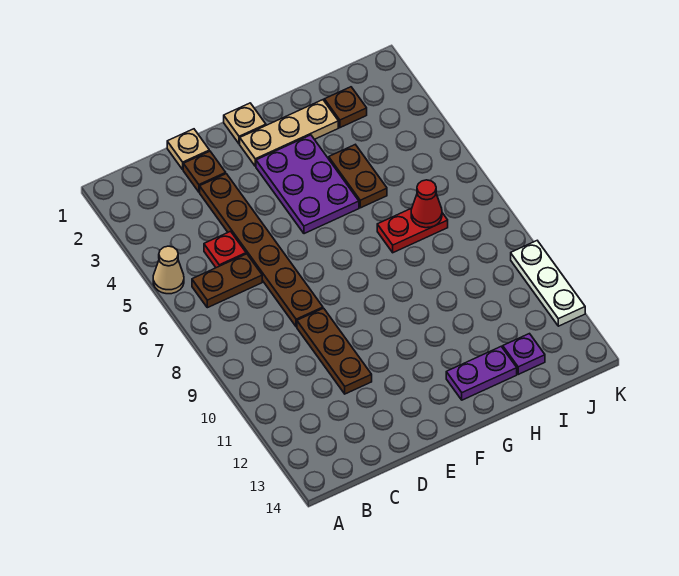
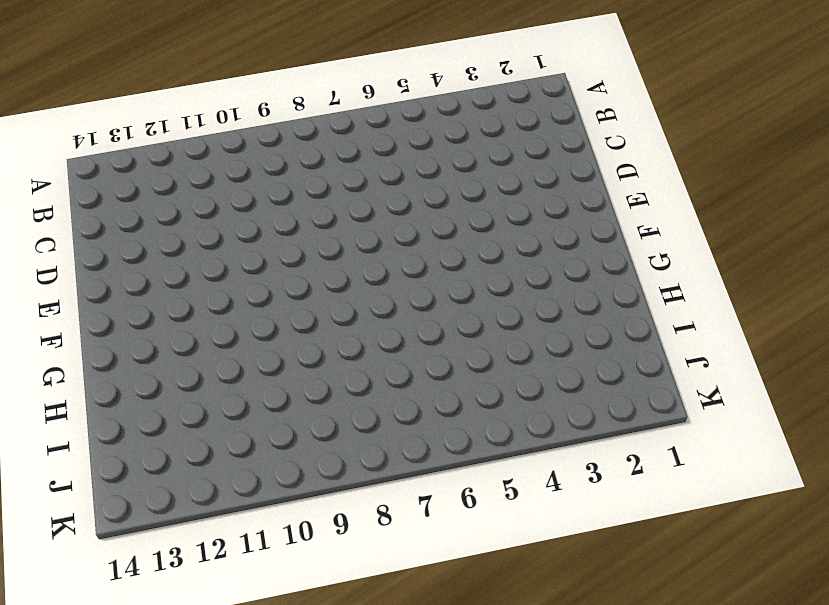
none -> tan 1x1 cone [153,246,184,294]
none -> brown 1x2 plate [192,254,262,308]
none -> red 1x1 plate [204,231,246,268]

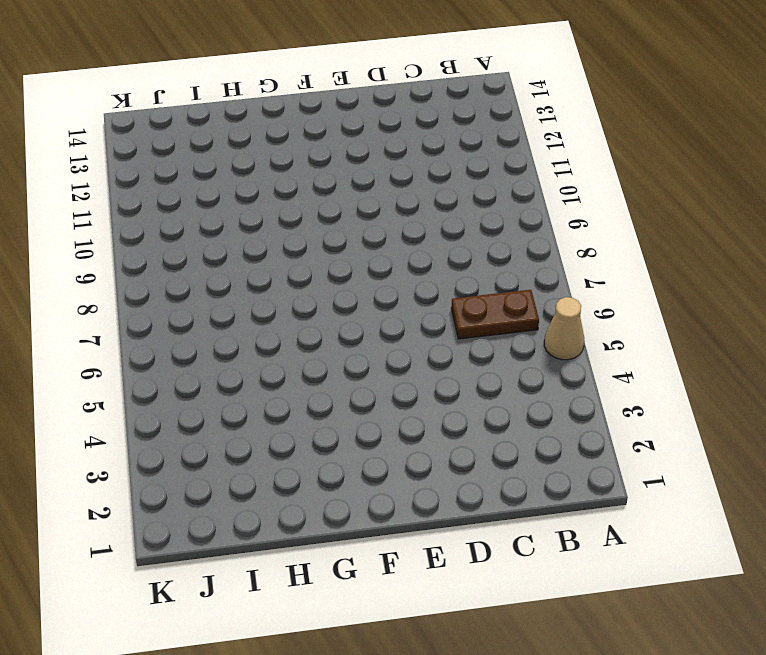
none -> red 1x1 plate [204,231,246,268]
none -> tan 1x1 plate [167,129,209,169]
none -> brown 1x1 plate [183,151,226,192]

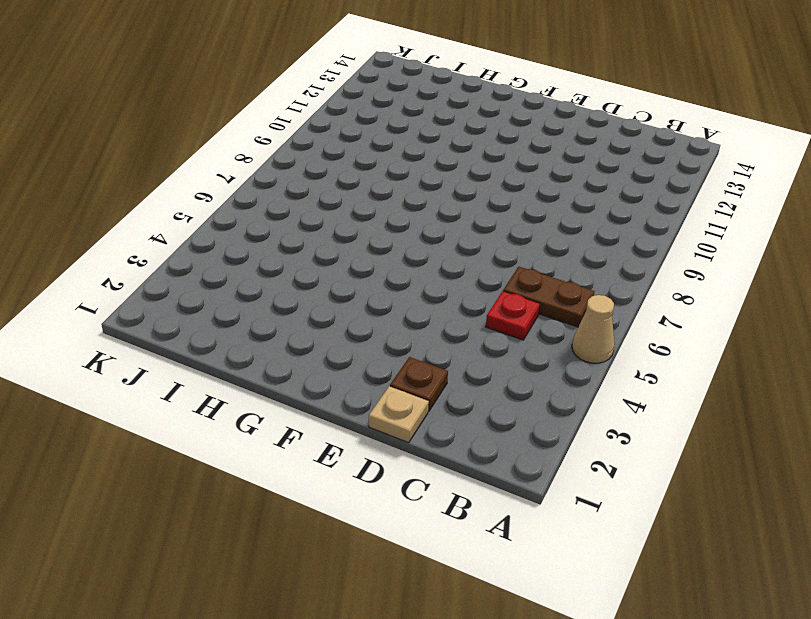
none -> brown 1x6 plate [200,174,323,327]
none -> brown 1x3 plate [297,308,372,394]
none -> tan 1x1 plate [224,103,266,144]

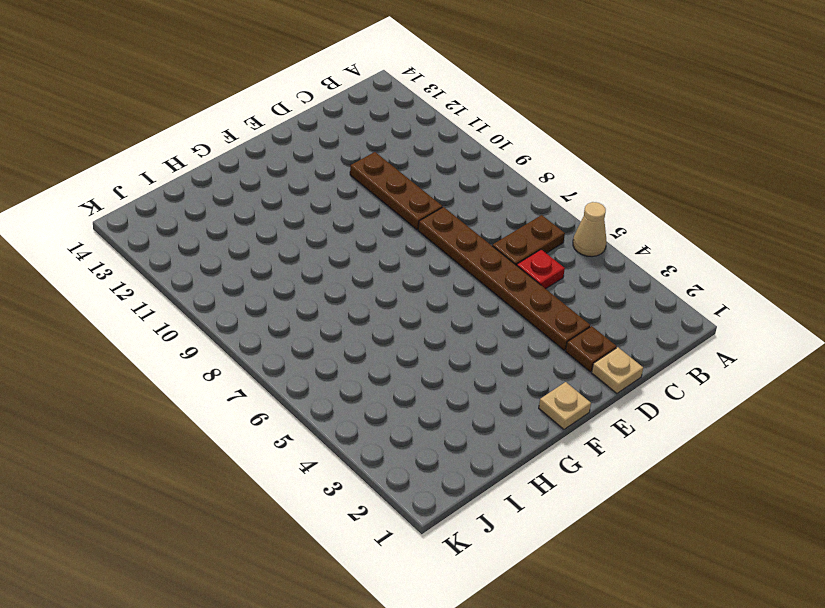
none -> tan 1x3 plate [240,100,338,166]
none -> purple 2x3 plate [256,135,359,234]
none -> purple 1x2 plate [446,347,517,400]

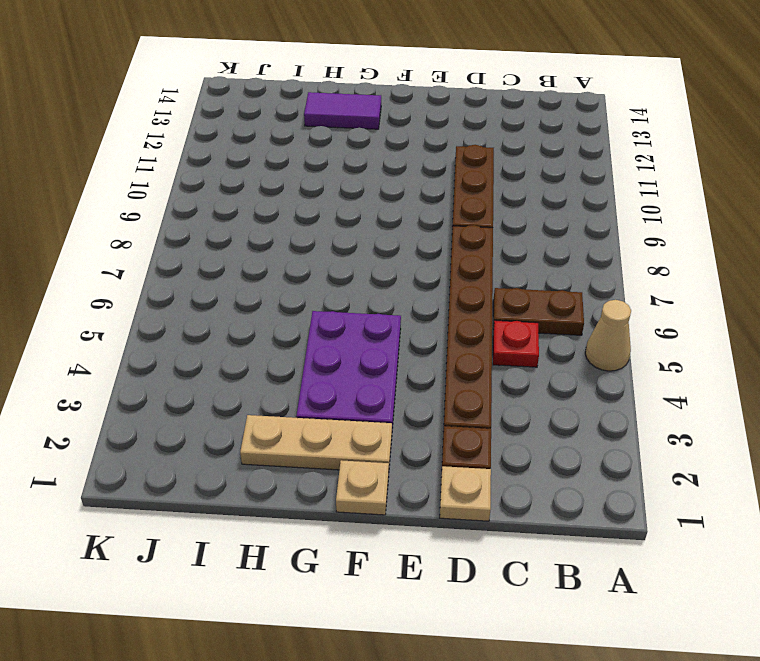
purple 1x2 tile [304,92,381,129] -> purple 1x2 plate [446,347,517,400]
none -> brown 1x2 plate [329,145,387,208]
none -> red 1x2 plate [377,208,448,253]
none -> brown 1x1 plate [324,87,367,128]

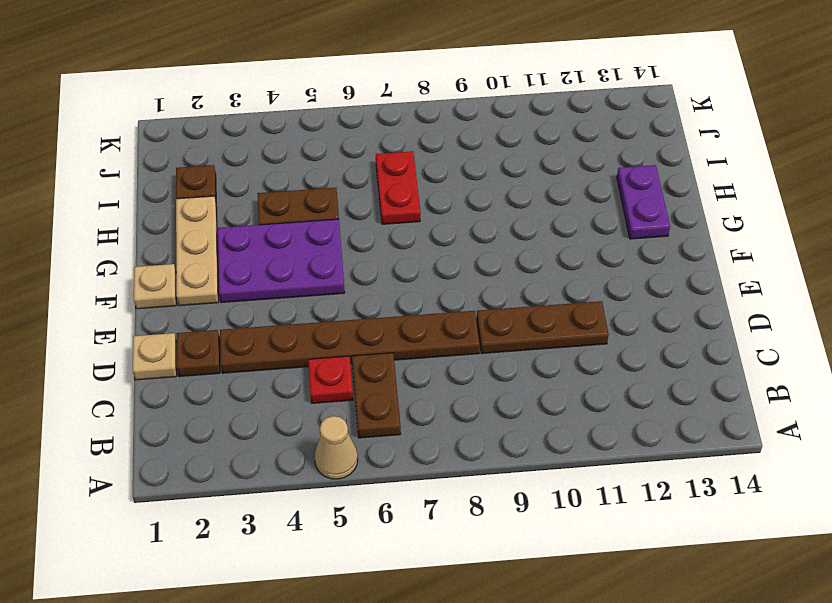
none -> purple 1x1 plate [503,334,545,374]
none -> white 1x3 plate [511,241,585,326]
none -> red 1x1 cone [411,180,442,228]

